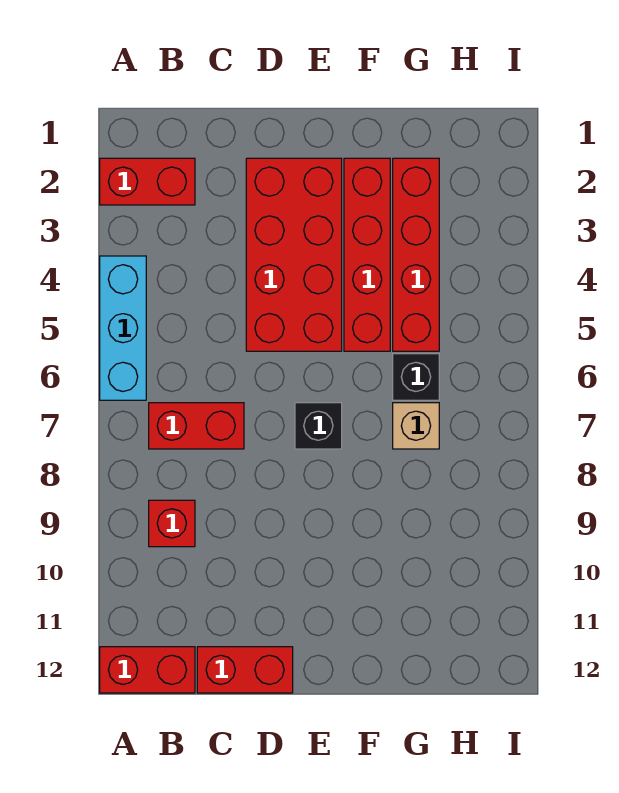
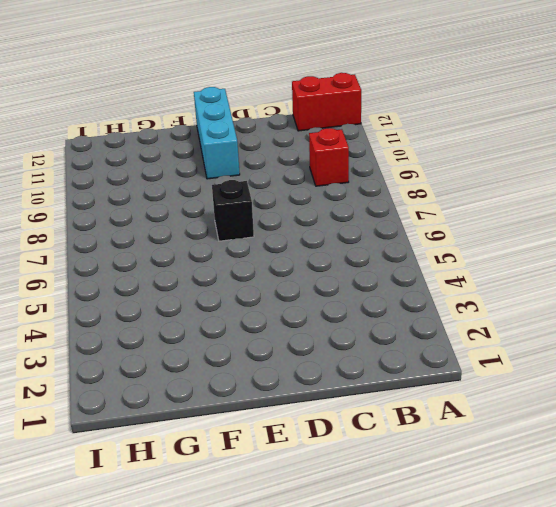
cyan 1x3 brick [194,87,240,179] -> cyan 1x3 brick moved to [100,256,146,400]
none -> red 1x2 brick [100,158,195,205]
none -> red 1x2 brick [149,403,244,449]
none -> red 1x2 brick [197,647,293,693]

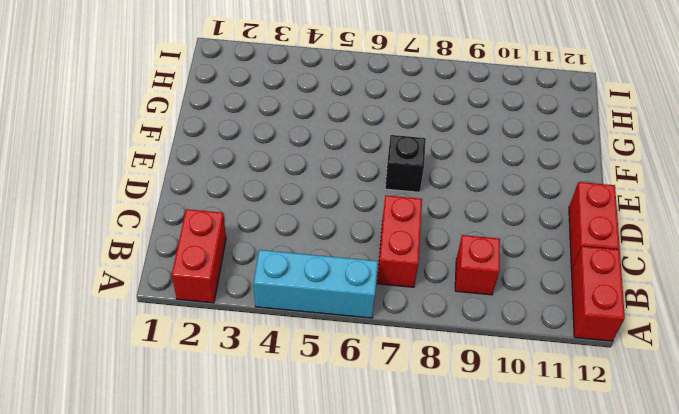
none -> red 2x4 brick [246,158,342,351]
none -> red 1x4 brick [344,158,390,351]
none -> red 1x4 brick [393,158,439,351]

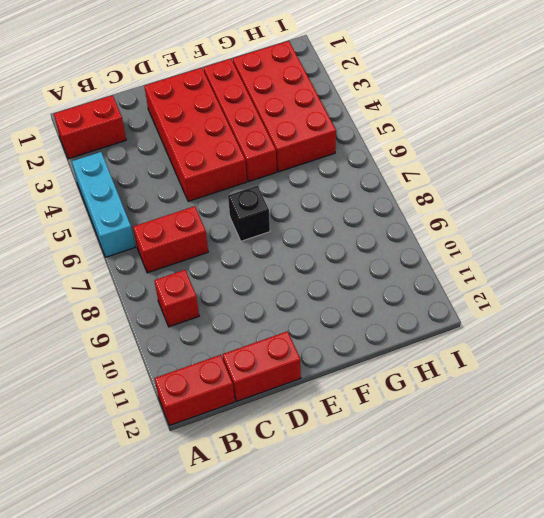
red 2x4 brick [233,41,336,172] -> red 1x4 brick [393,158,439,351]
none -> black 1x1 brick [393,354,439,400]
none -> tan 1x1 brick [393,403,439,449]

